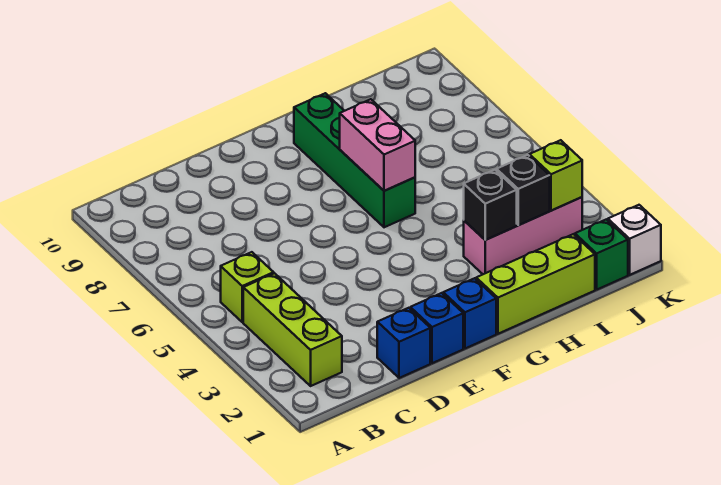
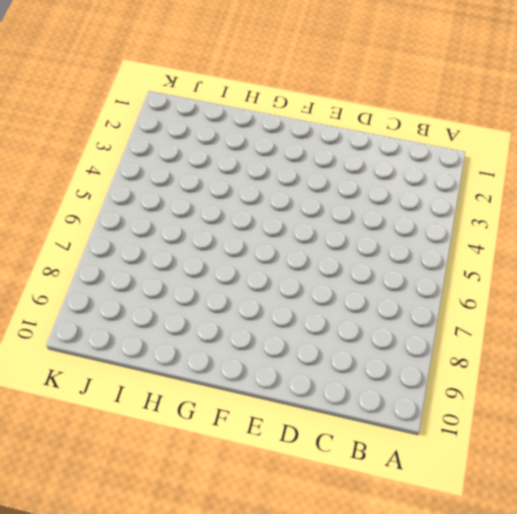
none -> lime 1x3 brick [243,273,342,386]
none -> lime 1x1 brick [221,252,274,322]
none -> blue 1x1 brick [377,308,430,378]

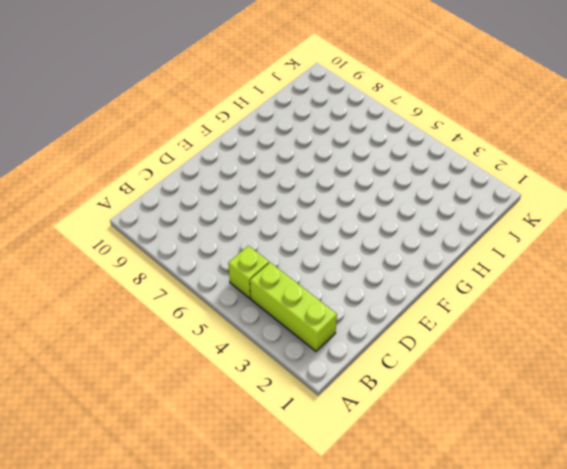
none -> blue 1x1 brick [377,308,430,378]
none -> blue 1x1 brick [410,293,463,363]
none -> blue 1x1 brick [443,278,496,348]

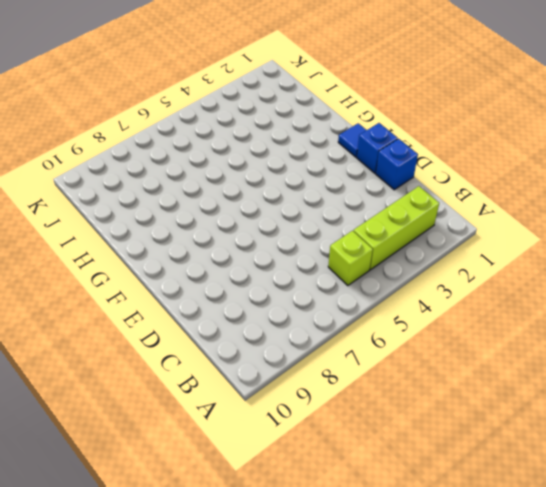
blue 1x1 tile [338,123,366,157] -> blue 1x1 brick [443,278,496,348]
none -> lime 1x3 brick [476,234,595,334]
none -> green 1x4 brick [294,93,415,227]
none -> pink 1x3 brick [464,197,582,274]

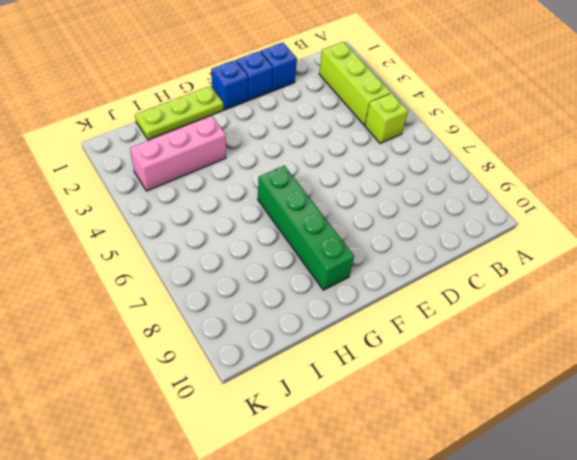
lime 1x3 plate [135,86,224,140] -> lime 1x3 brick [476,234,595,334]
none -> green 1x1 brick [575,220,628,289]
none -> white 1x1 brick [608,205,661,275]
none -> pink 1x2 brick [340,99,415,191]

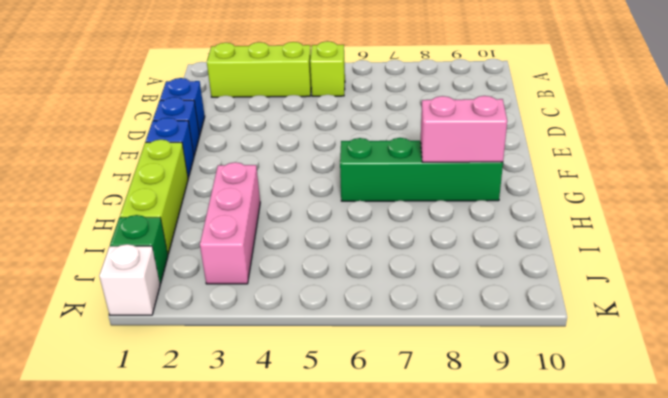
pink 1x2 brick [421,96,507,162] -> pink 1x2 brick moved to [340,99,415,191]
none -> black 1x1 brick [464,170,517,240]
none -> black 1x1 brick [497,155,550,225]
none -> lime 1x1 brick [529,140,582,210]

